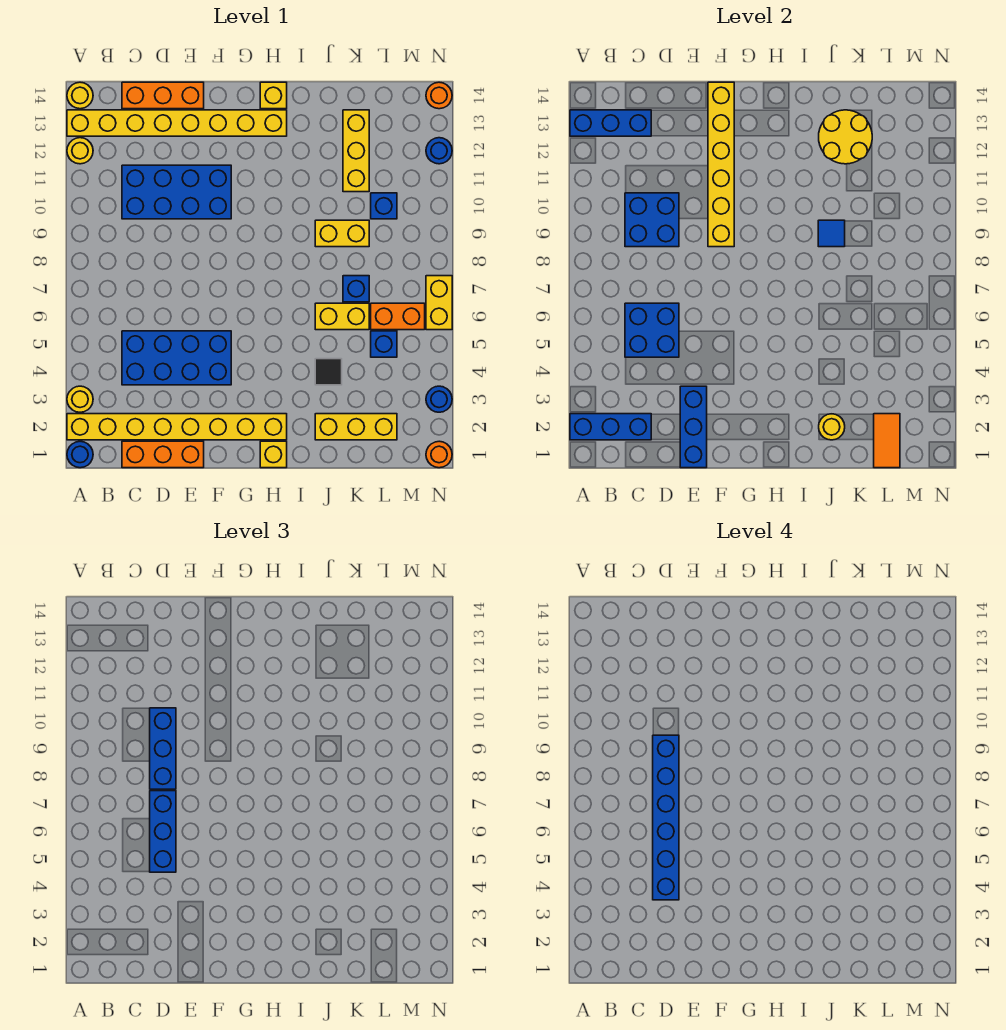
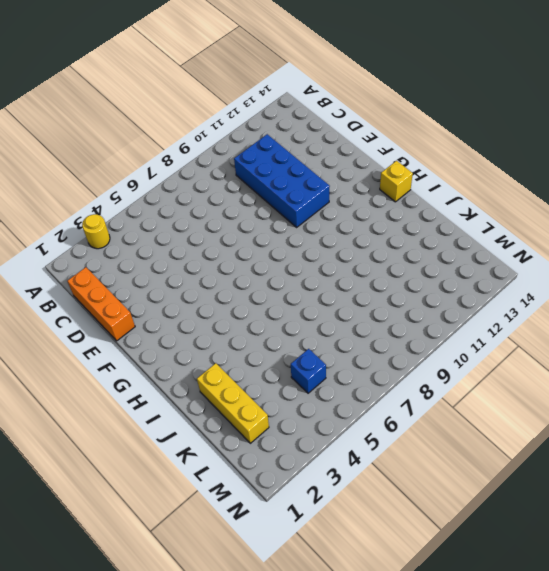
none -> blue 1x1 round brick [67,441,93,468]
none -> yellow 1x8 brick [67,414,287,440]
none -> yellow 1x1 round brick [67,138,93,164]
none -> yellow 1x8 brick [67,110,287,136]

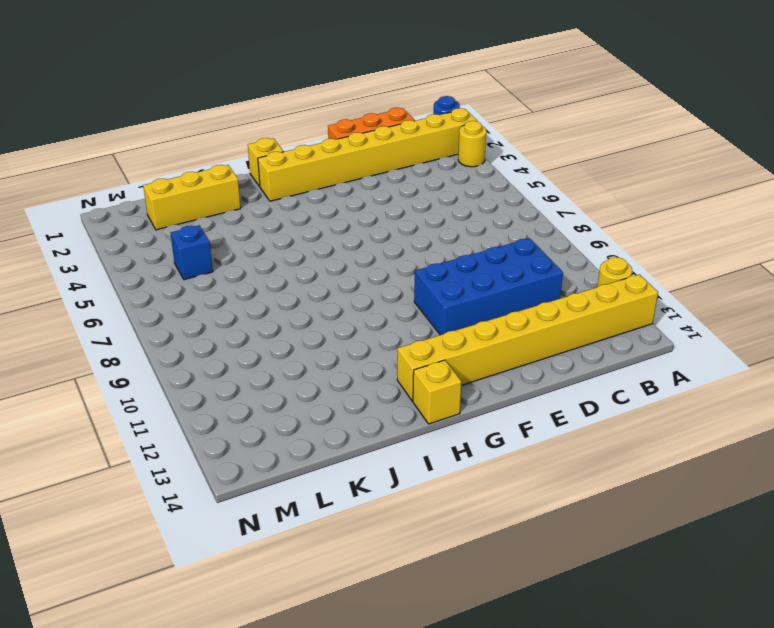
none -> yellow 1x1 round brick [67,82,93,109]
none -> blue 2x4 brick [122,331,231,385]
none -> orange 1x3 brick [122,82,204,109]
none -> black 1x1 tile [315,359,342,385]

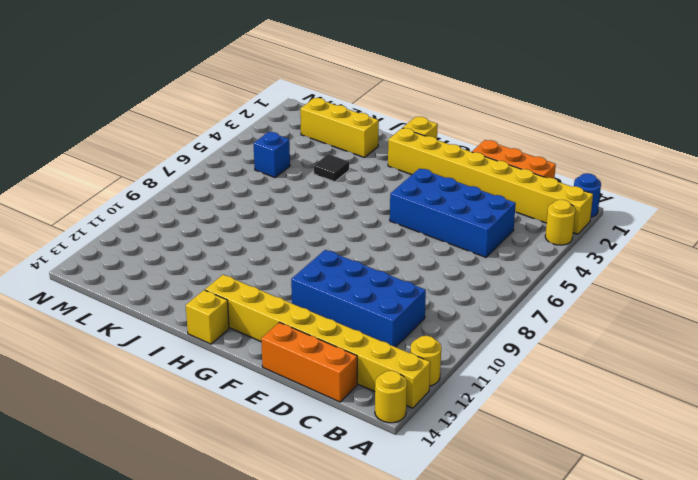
none -> yellow 1x2 brick [315,303,369,330]
none -> yellow 1x2 brick [315,220,369,247]
none -> blue 1x1 brick [343,276,369,302]
none -> yellow 1x3 brick [343,110,369,192]

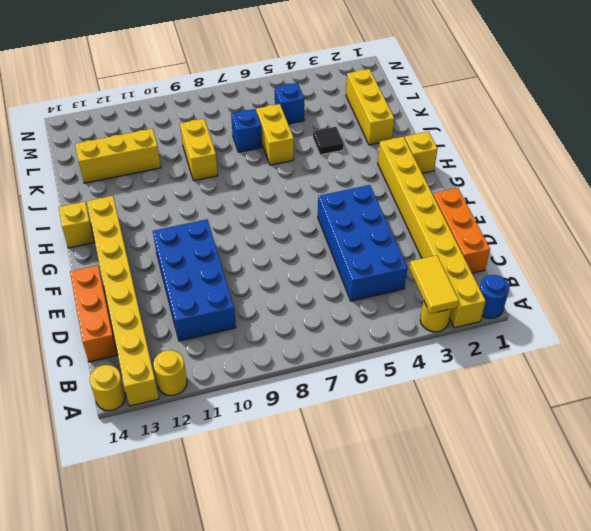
yellow 1x2 tile [409,255,459,314] -> none
none -> orange 1x2 brick [371,303,425,330]
none -> blue 1x1 brick [371,193,397,219]
none -> orange 1x1 round brick [426,441,452,468]
none -> blue 1x1 round brick [426,386,452,412]

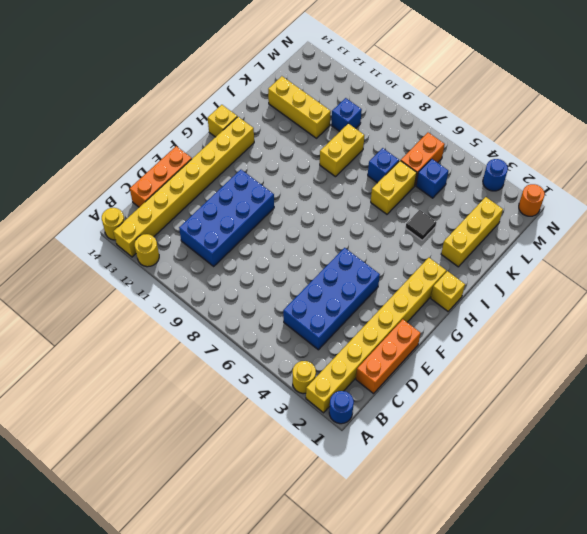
none -> yellow 1x2 brick [426,276,452,330]
none -> blue 1x1 round brick [426,138,452,164]
none -> orange 1x1 round brick [426,82,452,109]
none -> blue 1x3 brick [570,414,651,440]

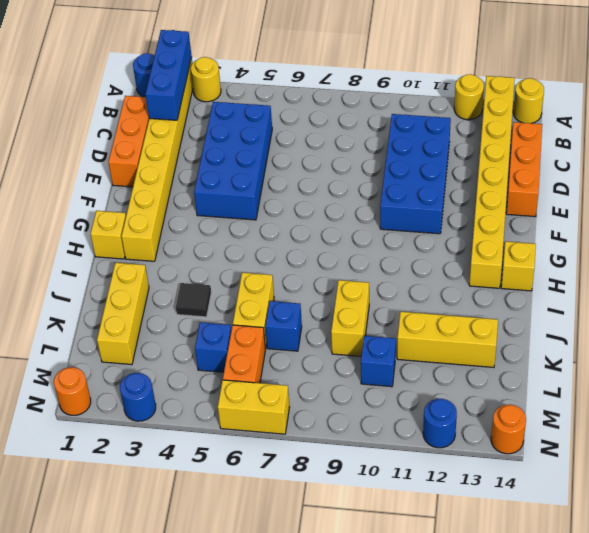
none -> blue 1x3 brick [570,110,651,136]
none -> blue 2x2 brick [625,303,679,357]
none -> blue 2x2 brick [625,193,679,247]
none -> blue 1x3 brick [680,386,707,468]

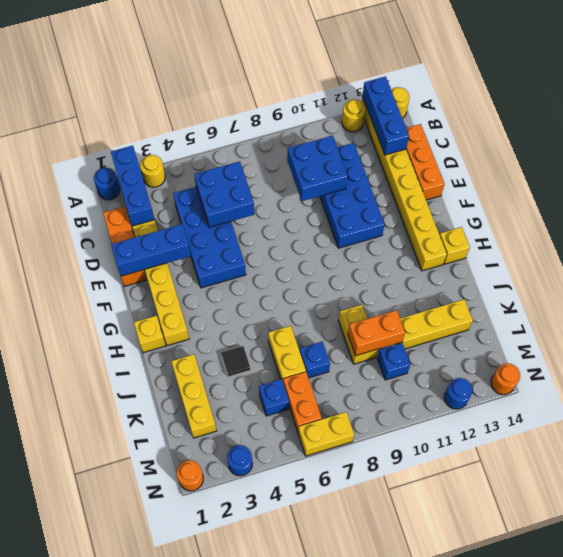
orange 1x2 brick [348,310,405,356] -> none
none -> yellow 1x6 brick [708,82,734,247]
none -> yellow 1x1 round brick [819,414,845,440]
none -> blue 1x1 tile [818,220,845,247]
none -> yellow 2x2 round brick [819,110,872,164]

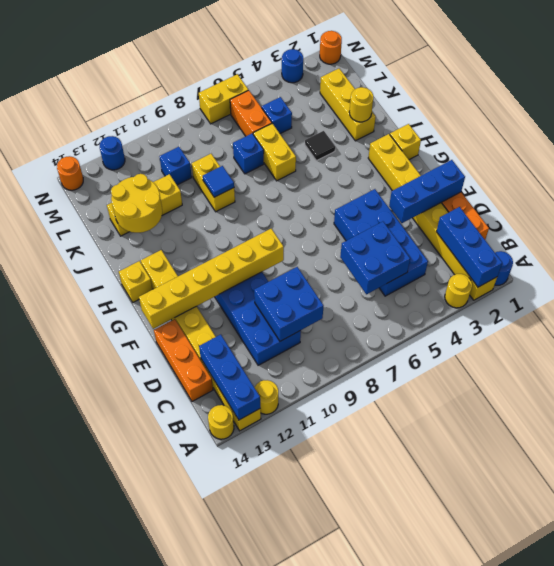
none -> orange 1x2 tile [874,414,900,468]
none -> blue 1x3 brick [150,791,176,872]
none -> blue 1x3 brick [150,708,176,789]
none -> blue 1x6 brick [653,735,679,900]

